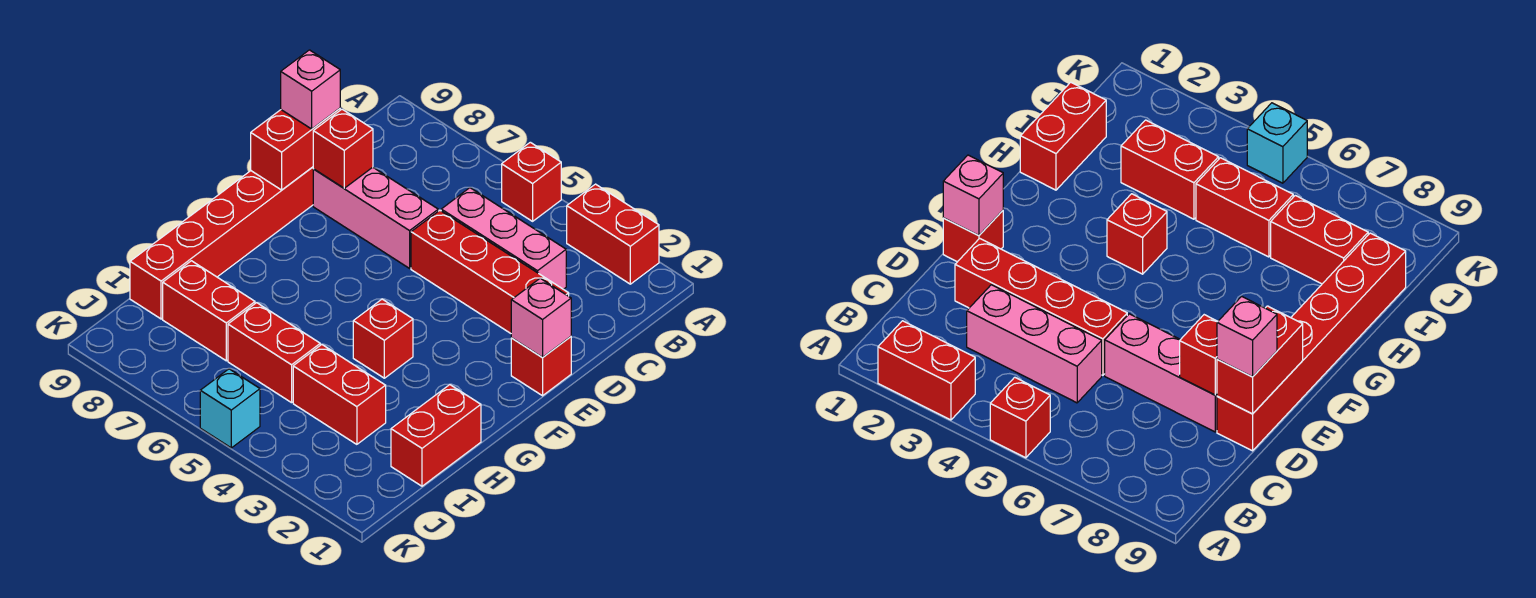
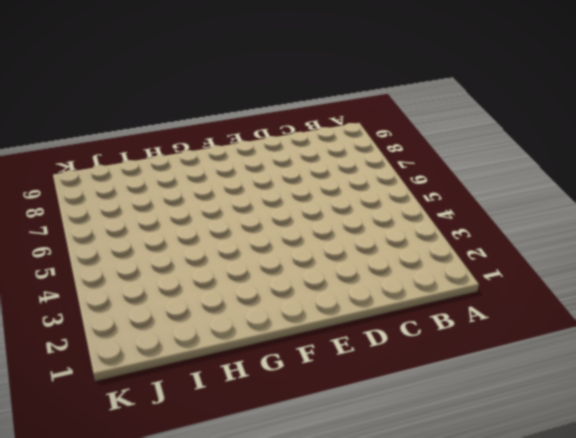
none -> red 1x2 brick [567,184,659,284]
none -> red 1x1 brick [502,142,561,221]
none -> pink 1x3 brick [441,188,566,289]

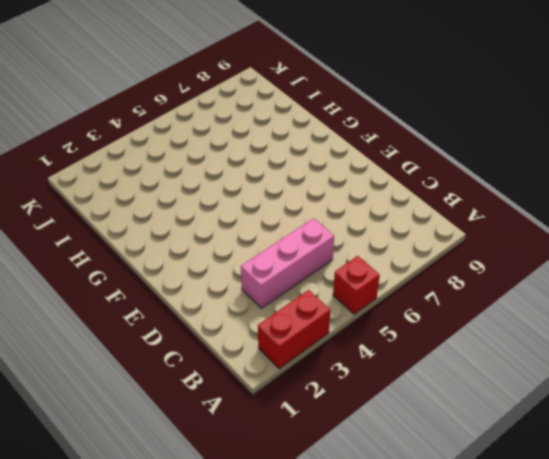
none -> red 1x4 brick [411,210,569,333]
none -> pink 1x3 brick [313,167,438,268]
none -> red 1x6 brick [130,167,313,319]

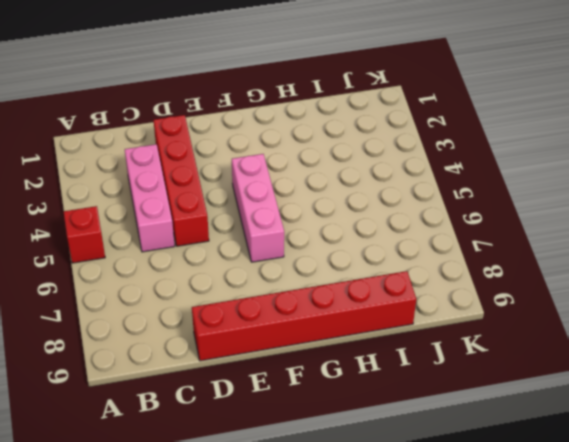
pink 1x3 brick [232,154,284,262] -> pink 1x3 brick moved to [313,167,438,268]
none -> red 1x2 brick [567,184,659,284]
none -> red 1x1 brick [511,337,571,396]
none -> red 1x1 brick [353,299,413,378]

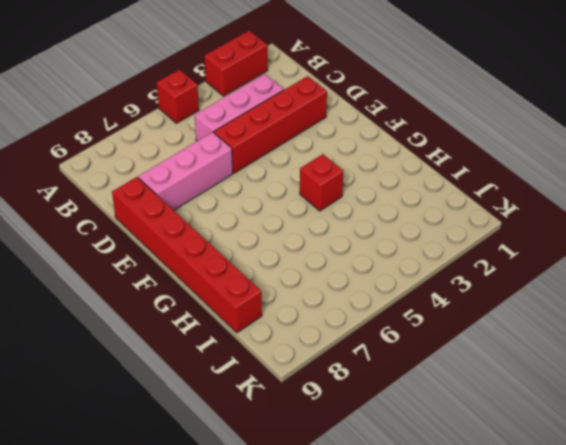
none -> red 1x1 brick [511,337,571,396]
none -> red 1x2 brick [391,385,481,486]
none -> red 1x2 brick [293,345,386,444]

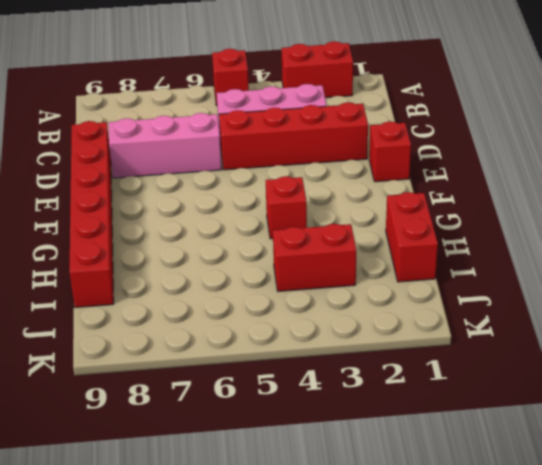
none -> red 1x2 brick [228,303,320,403]
none -> red 1x2 brick [163,261,255,361]
none -> cyan 1x1 brick [200,369,260,448]

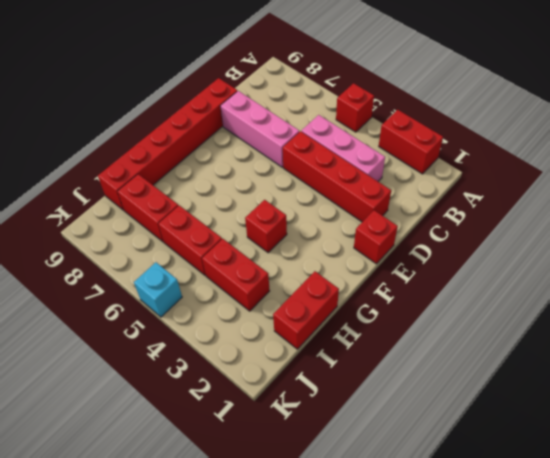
none -> red 1x1 brick [313,109,373,188]
none -> red 1x2 brick [251,108,340,190]
none -> pink 1x1 brick [511,278,571,358]

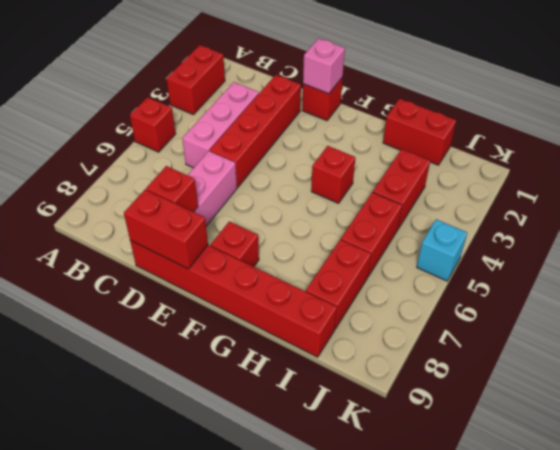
red 1x1 brick [211,221,259,267] -> none
none -> pink 1x1 brick [281,50,340,129]

